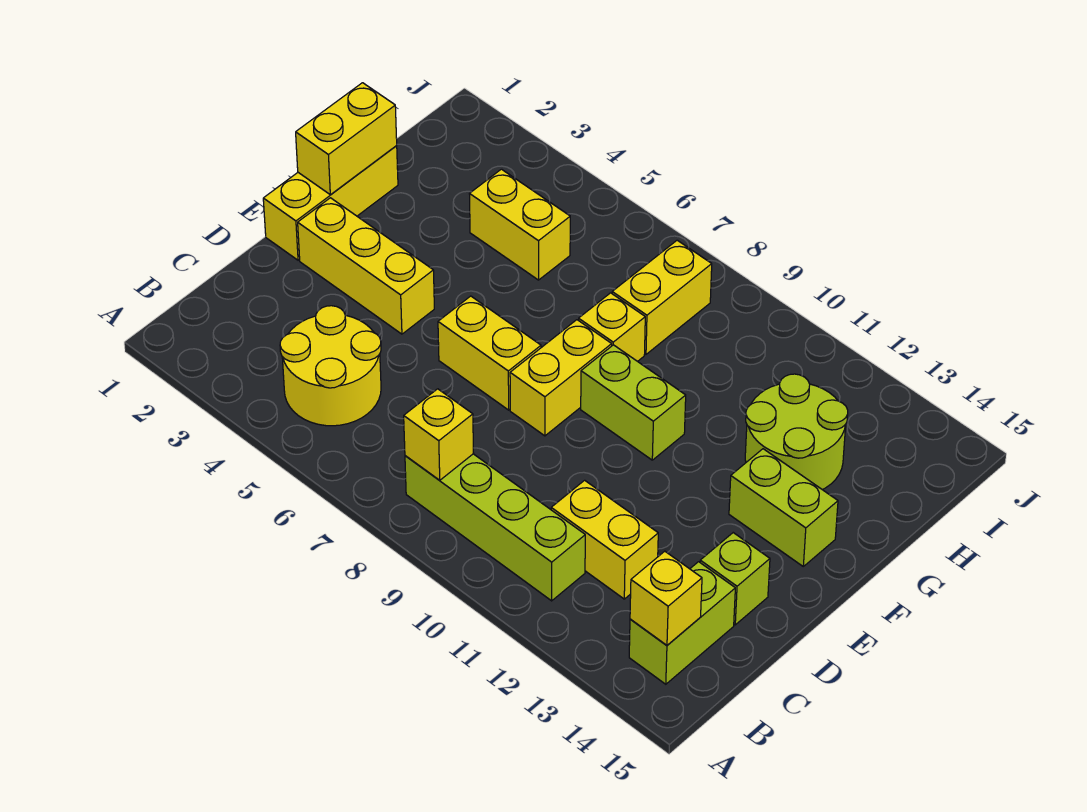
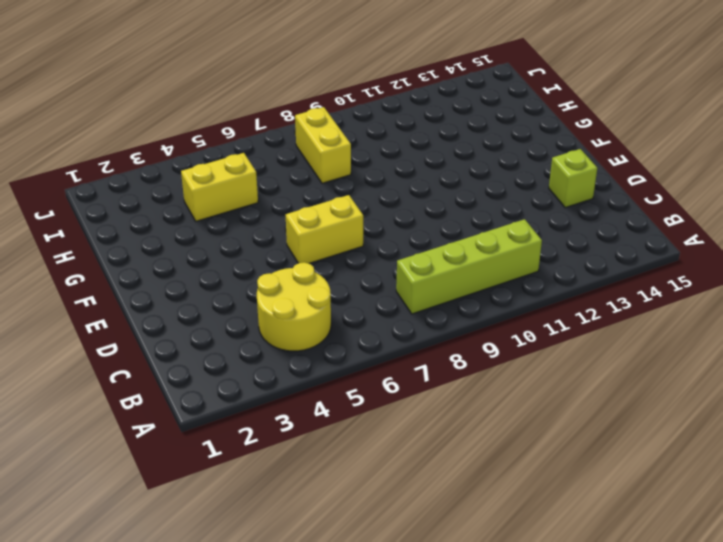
none -> lime 1x2 brick [629,562,735,684]
none -> yellow 1x2 brick [551,480,658,599]
none -> yellow 1x3 brick [263,146,398,260]

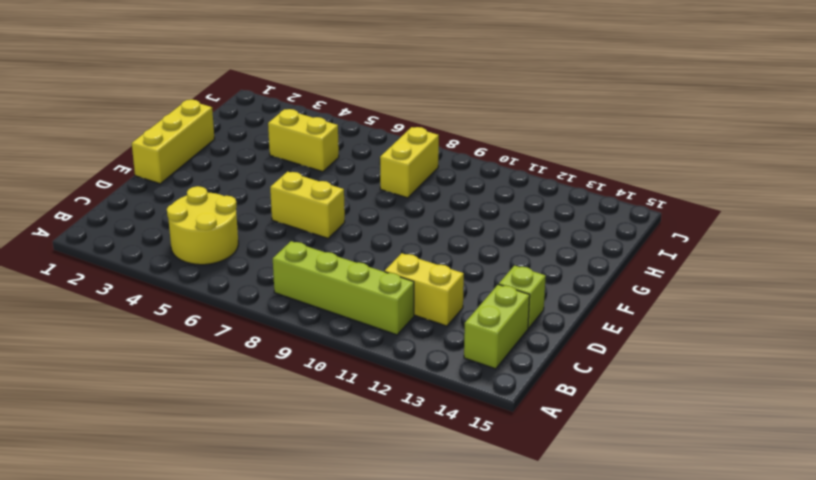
none -> yellow 1x3 brick [298,198,434,334]
none -> yellow 1x2 brick [510,320,612,436]
none -> lime 1x2 brick [581,345,686,460]

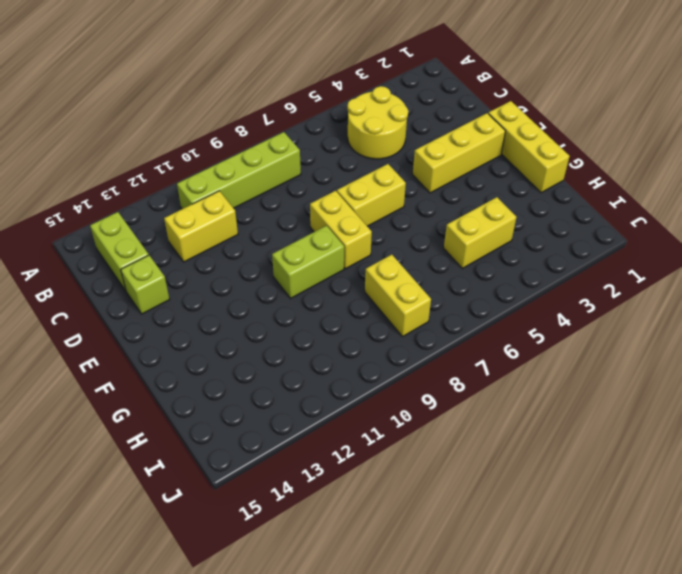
none -> lime 1x2 brick [729,449,838,566]
none -> yellow 1x1 brick [579,293,645,361]
none -> lime 2x2 round brick [745,374,848,490]

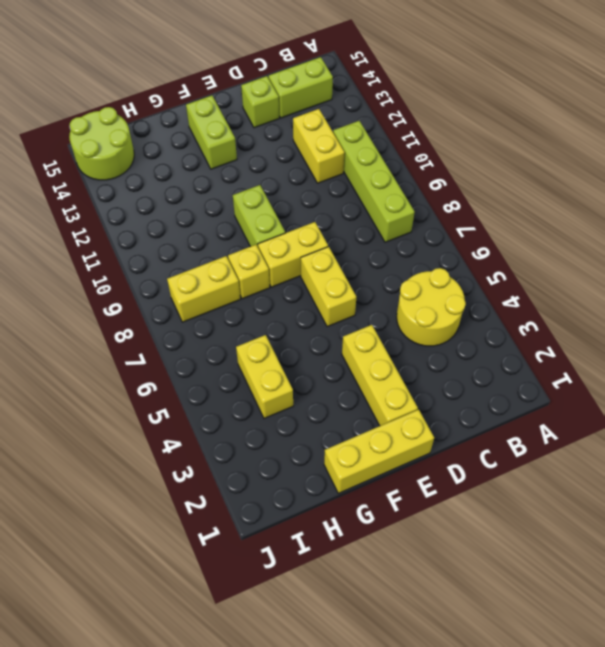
lime 2x2 round brick [69,107,134,180] -> lime 2x2 round brick moved to [745,374,848,490]
none -> yellow 1x1 brick [404,389,474,480]
none -> yellow 1x1 brick [630,551,702,645]
none -> yellow 1x2 brick [296,83,397,195]

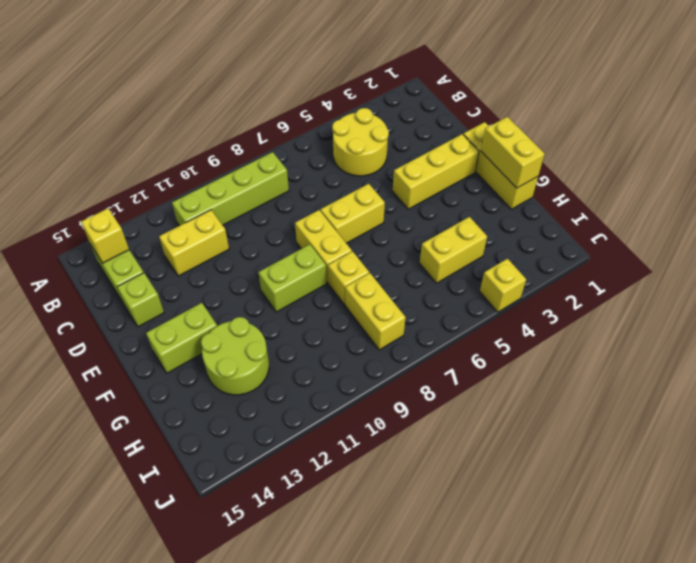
yellow 1x1 brick [480,259,526,312] -> yellow 1x1 brick moved to [404,389,474,480]

